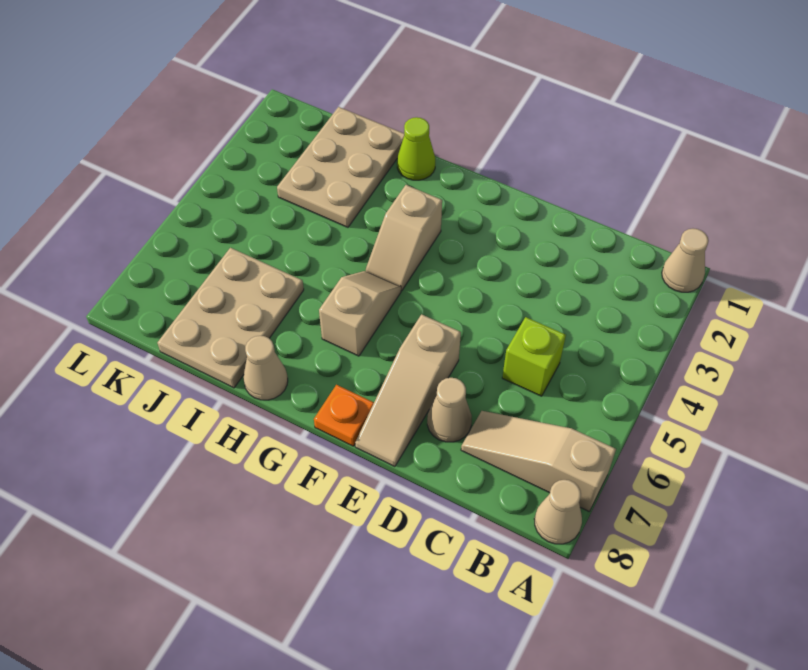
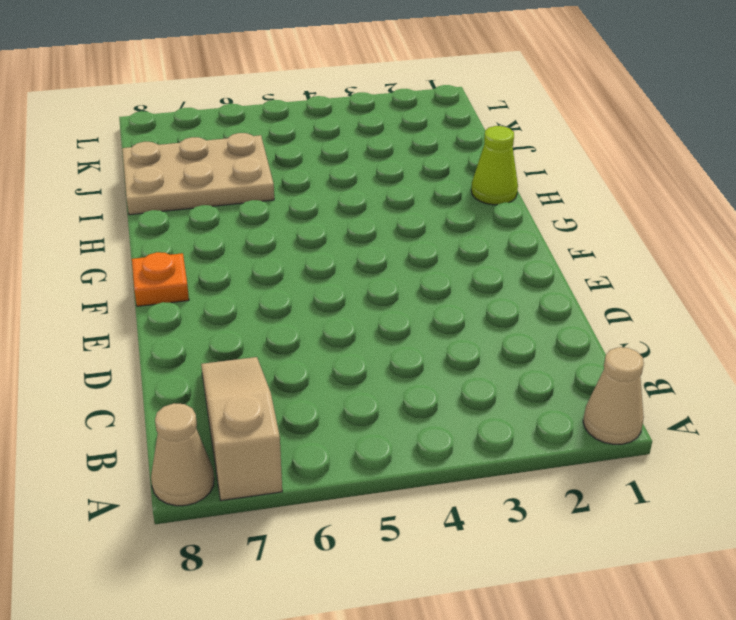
none -> lime 1x1 brick [502,317,566,396]
none -> tan 1x1 cone [427,378,472,442]
none -> tan 1x3 slope [355,314,461,467]

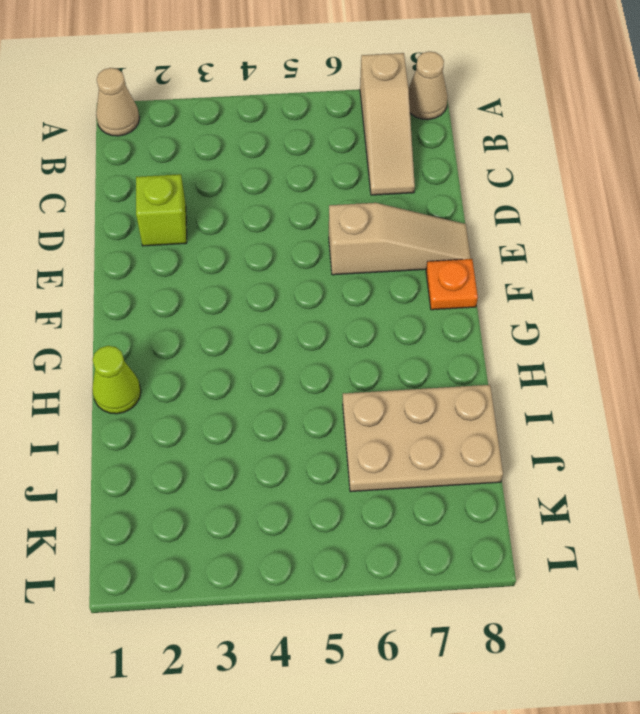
lime 1x1 brick [136,174,187,246] -> lime 1x1 brick moved to [502,317,566,396]
none -> tan 1x1 cone [427,378,472,442]
none -> tan 1x2 slope [366,185,442,291]
none -> tan 1x2 slope [319,271,401,356]

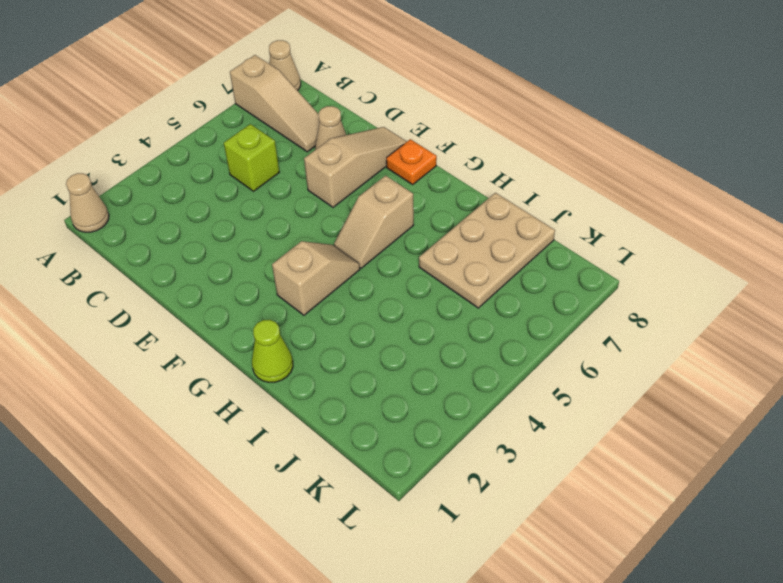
none -> tan 1x1 cone [243,336,288,400]
none -> tan 2x3 plate [277,107,404,227]

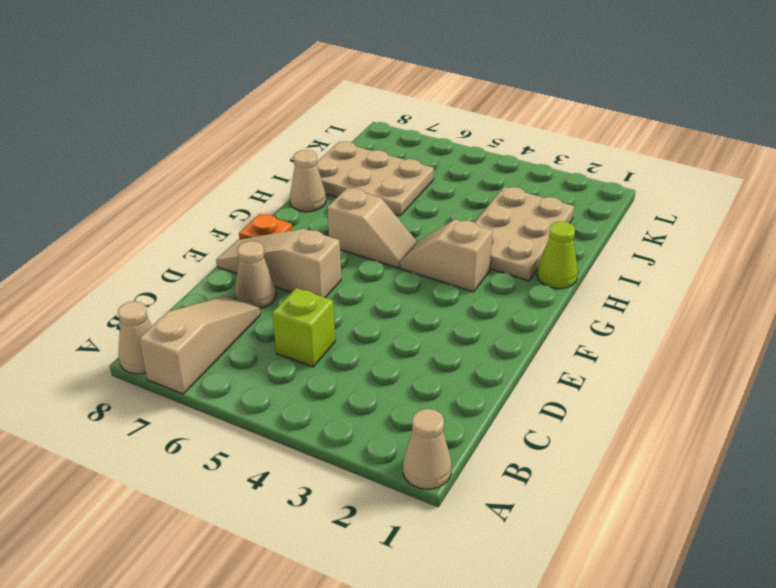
tan 2x3 plate [475,187,574,281] -> tan 2x3 plate turned to [277,107,404,227]

